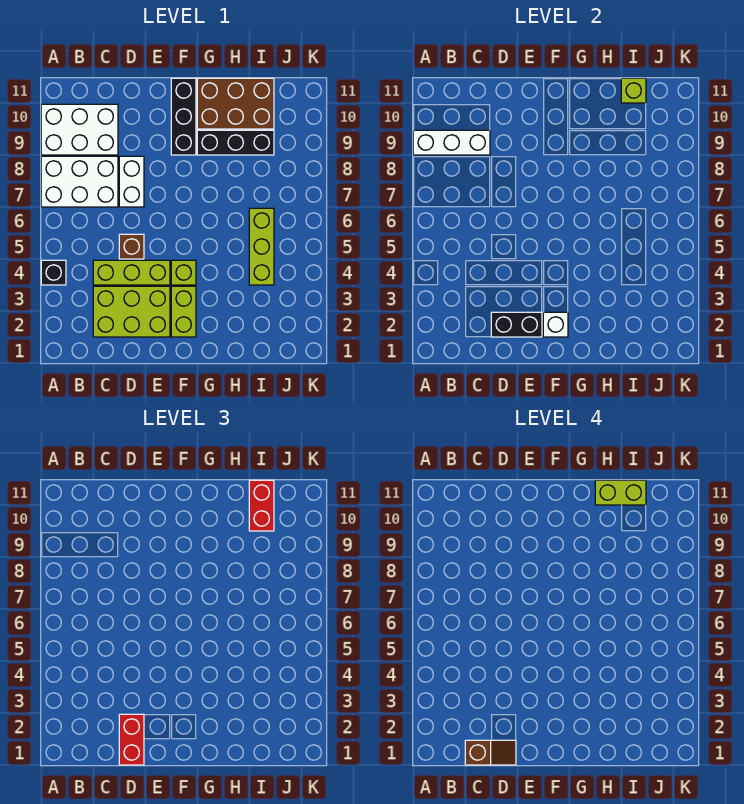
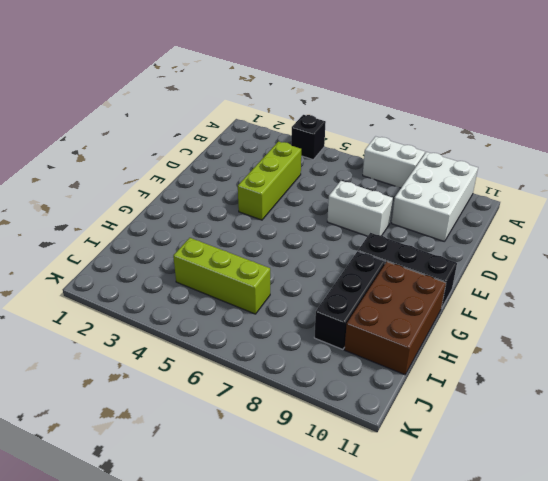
white 1x2 brick [363,136,425,188] -> white 2x3 brick [41,156,118,207]
none -> lime 2x3 brick [93,286,170,337]
none -> brown 1x1 brick [119,234,144,259]
none -> lime 1x2 brick [171,286,196,337]

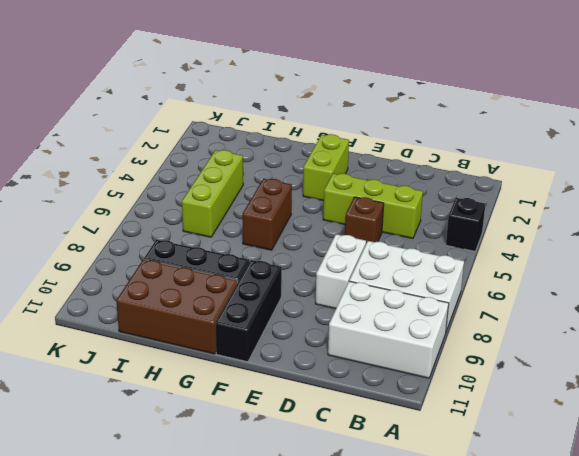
brown 1x2 brick [242,179,292,250] -> none
none -> lime 2x3 brick [93,286,170,337]
none -> lime 1x1 brick [171,260,196,285]
none -> white 1x3 brick [413,130,490,155]

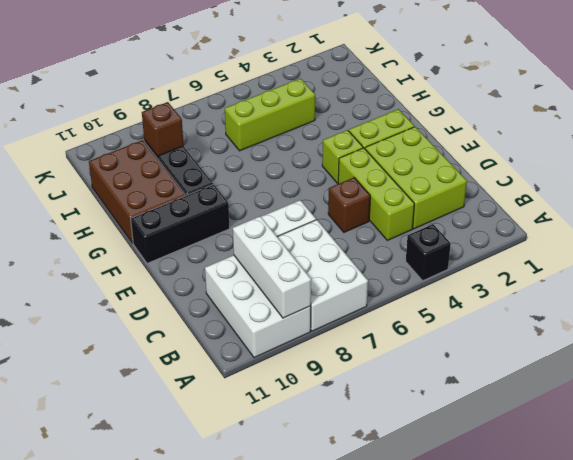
brown 1x1 brick [142,102,184,156] -> none
none -> black 1x2 brick [491,312,542,337]
none -> white 1x1 brick [543,312,568,337]
none -> lime 1x1 brick [621,78,646,103]

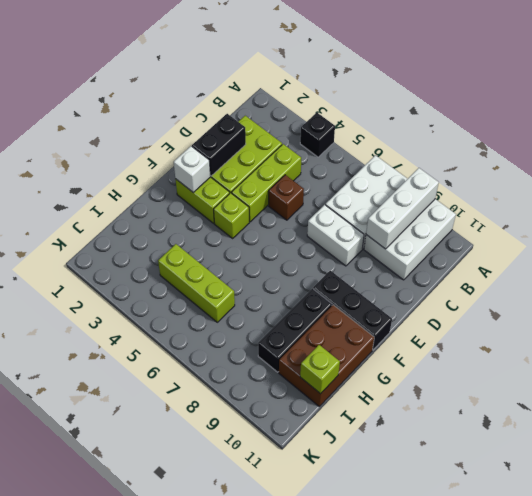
none -> red 1x2 brick [119,714,144,765]
none -> red 1x2 brick [249,480,274,531]
none -> brown 1x2 slope [465,740,516,765]

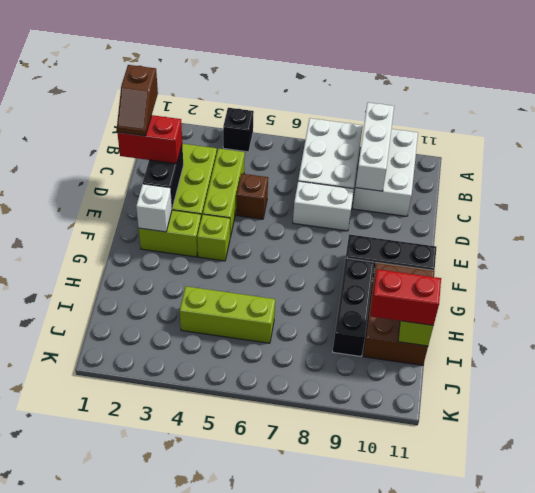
none -> lime 1x2 brick [595,480,646,505]

